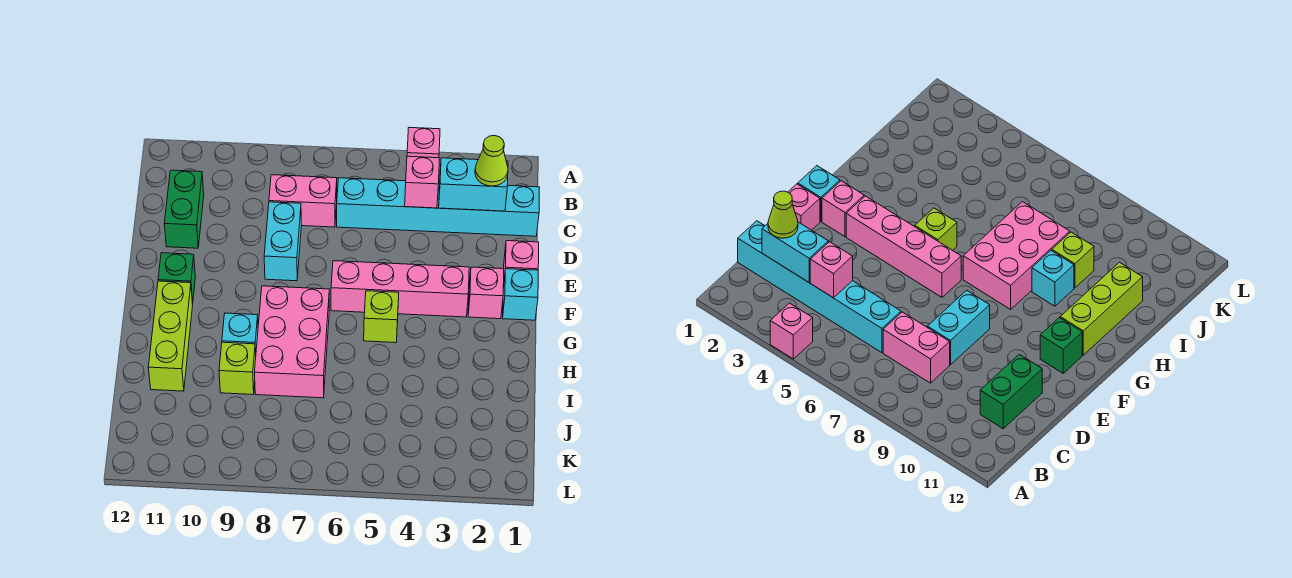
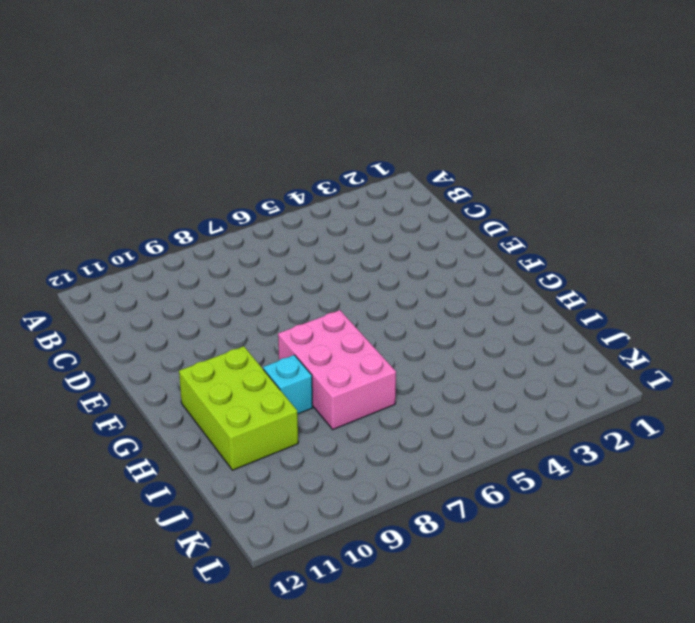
lime 2x3 brick [179,346,298,470] -> lime 1x3 brick [148,281,193,391]
none -> pink 1x1 brick [407,128,440,158]
none -> cyan 1x6 brick [337,178,540,236]
none -> pink 1x2 brick [269,175,337,227]

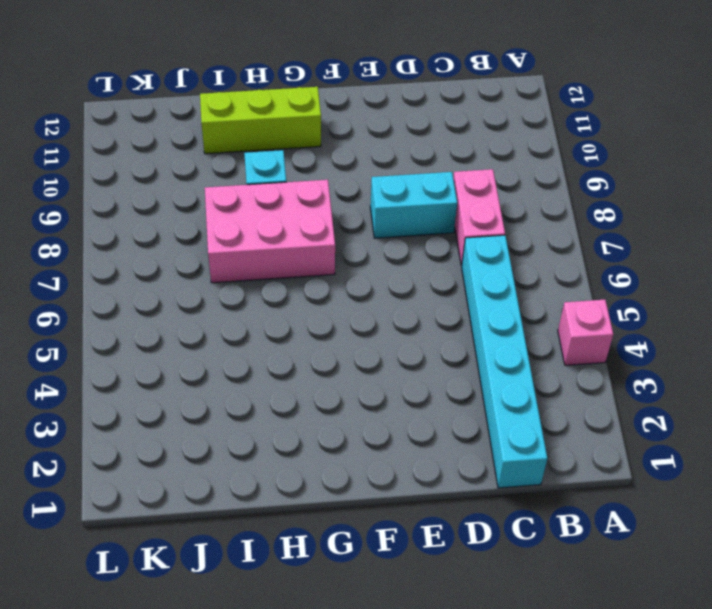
none -> green 1x2 brick [164,170,204,248]
none -> pink 1x1 brick [503,241,539,287]
none -> cyan 1x1 brick [503,269,538,320]

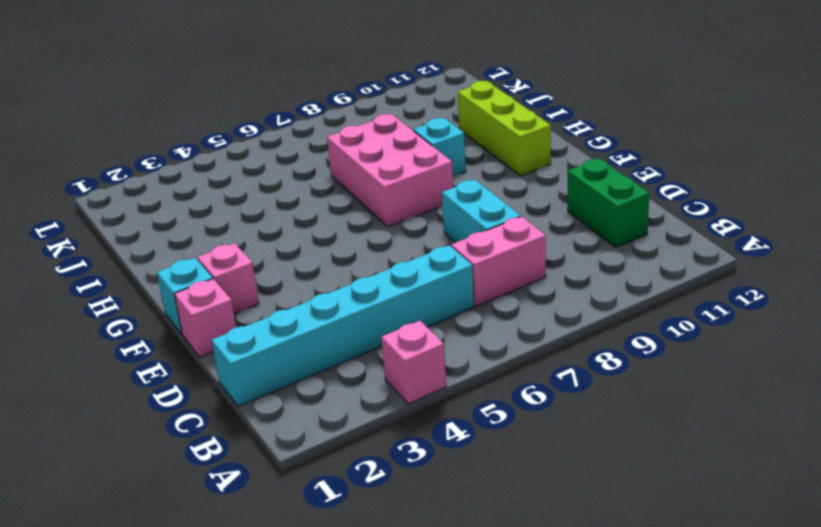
none -> pink 1x4 brick [331,261,469,317]
none -> green 1x1 brick [158,253,195,304]
none -> lime 1x1 brick [364,291,399,343]

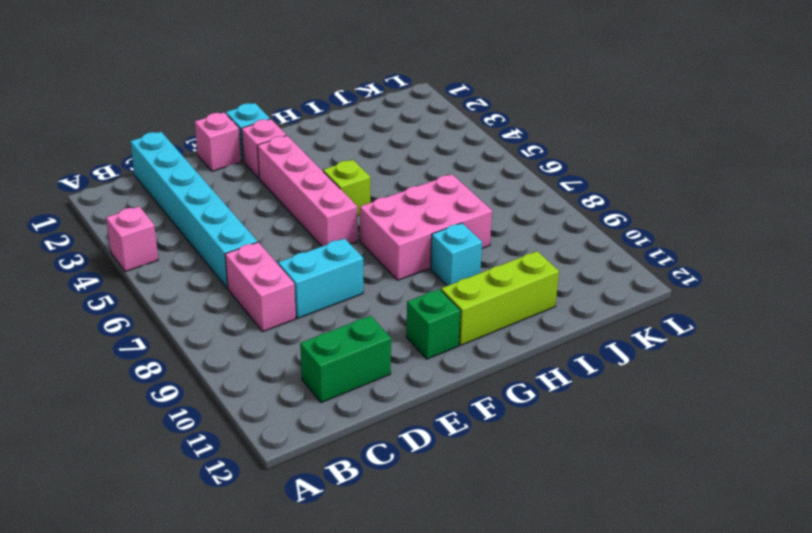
none -> lime 1x1 brick [219,342,256,395]
none -> cyan 1x2 brick [439,158,508,211]
none -> pink 1x1 brick [405,156,439,208]

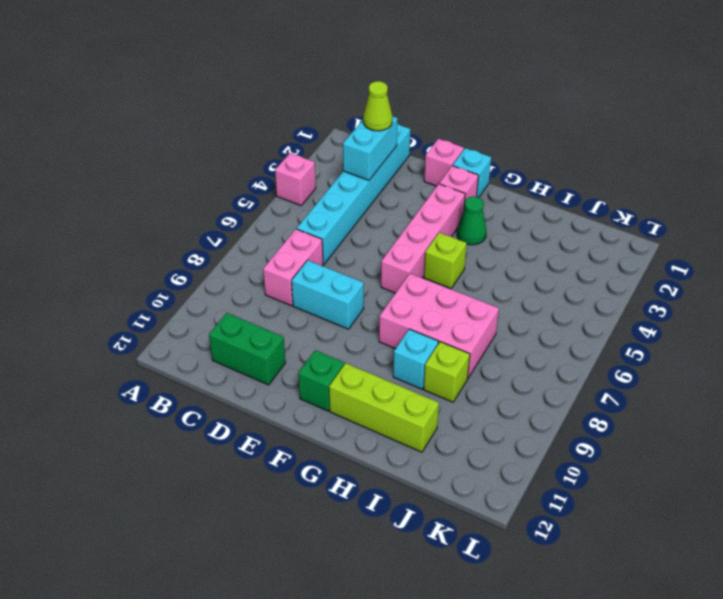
green 1x1 cone [457,196,486,245] -> none
none -> pink 1x1 brick [405,156,439,208]

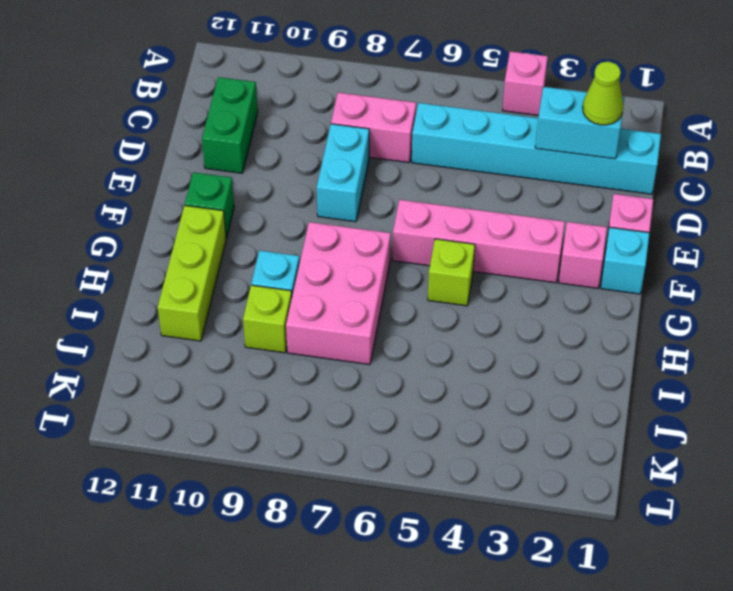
none -> pink 1x1 brick [405,156,439,208]

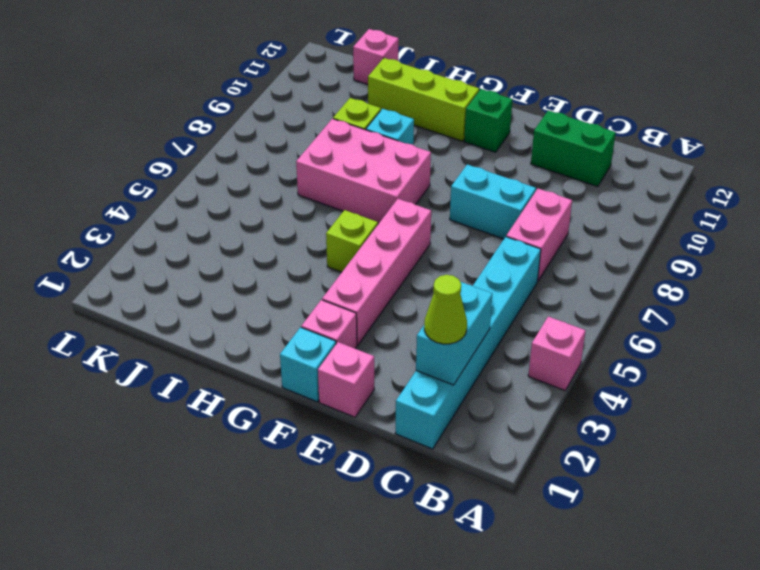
pink 1x1 brick [353,29,399,85] -> pink 1x1 brick moved to [405,156,439,208]

